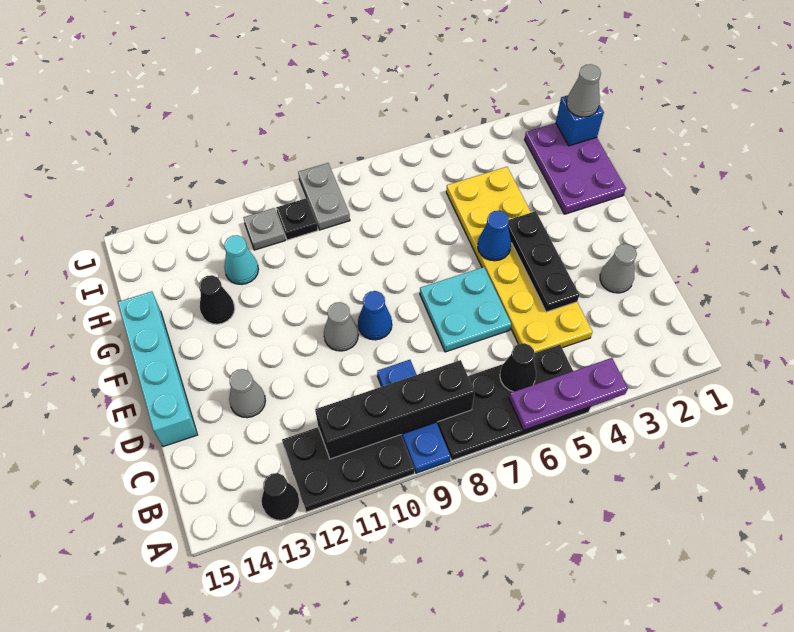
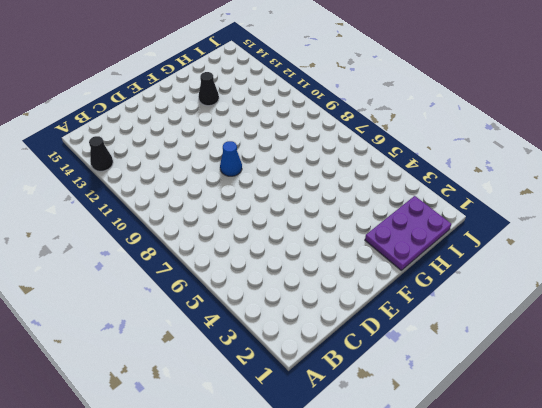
none -> black 2x4 plate [437,345,591,460]
none -> blue 1x3 plate [377,360,451,473]
none -> black 2x3 plate [282,427,414,512]

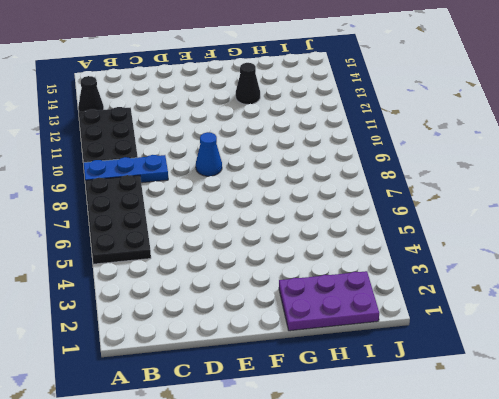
none -> yellow 2x6 plate [446,167,593,353]
none -> grey 1x1 cone [600,244,637,293]
none -> cyan 2x2 plate [420,267,511,352]

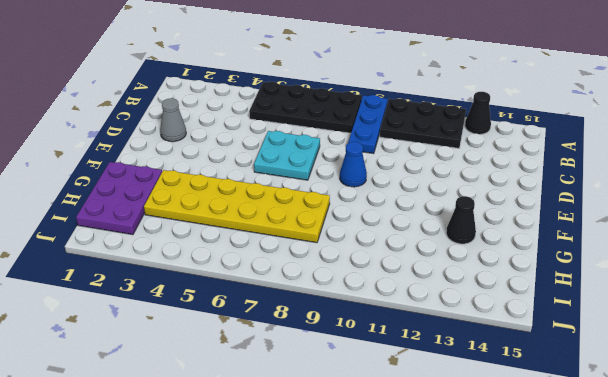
yellow 2x6 plate [144,170,330,243] -> yellow 2x6 plate turned to [446,167,593,353]
none -> grey 1x1 cone [229,369,266,418]
none -> cyan 1x4 brick [118,291,197,447]
none -> grey 1x1 cone [324,302,358,351]

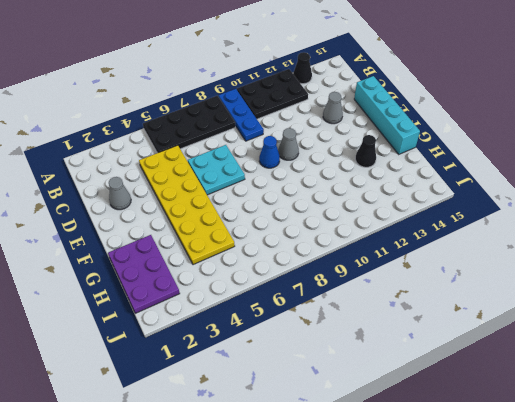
none -> cyan 1x1 cone [224,235,258,284]
none -> grey 1x2 plate [298,163,350,230]
none -> black 1x1 plate [276,198,318,240]

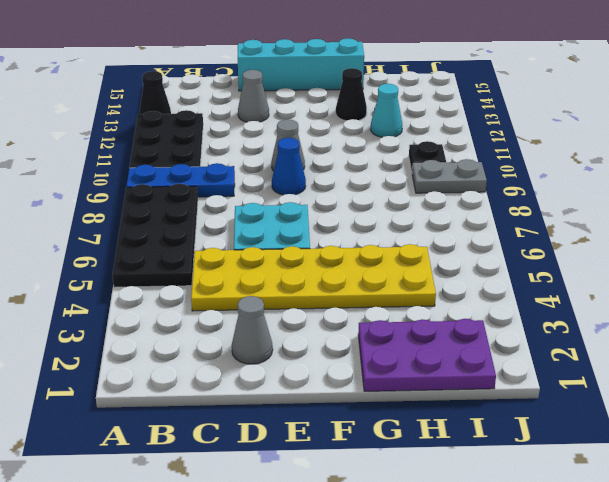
none -> grey 1x1 plate [243,208,285,250]
none -> purple 1x3 plate [509,358,628,430]
none -> black 1x1 cone [500,343,536,392]

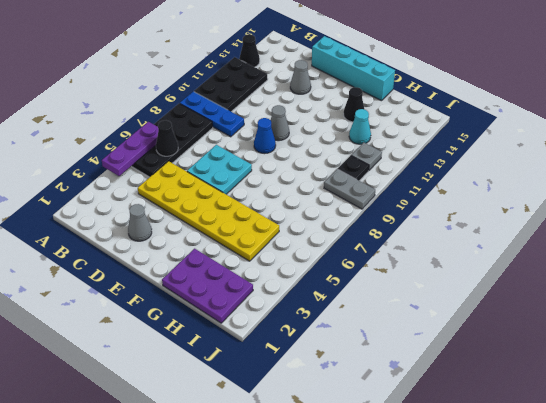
none -> black 1x4 brick [315,360,475,459]
none -> black 1x3 plate [508,211,579,312]
none -> blue 1x1 cone [478,211,511,261]

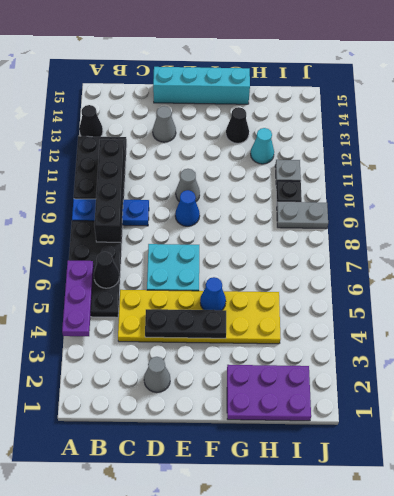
none -> blue 1x1 brick [556,95,604,146]
none -> grey 1x1 cone [567,64,601,117]

